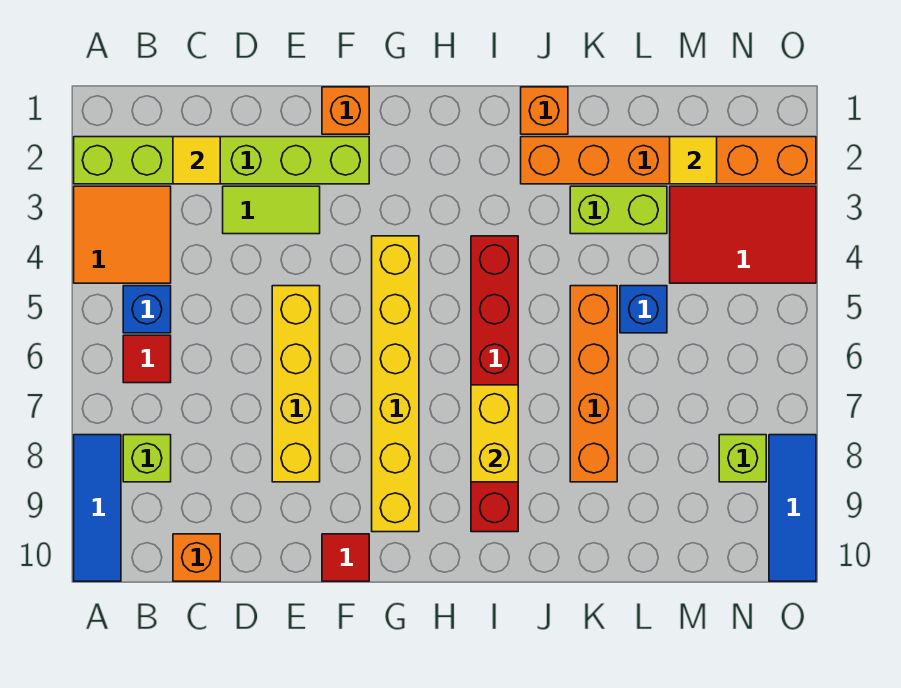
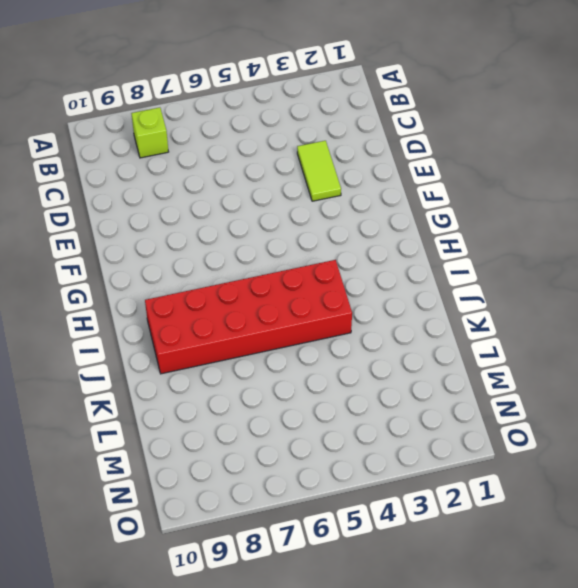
red 2x6 brick [145,260,352,374] -> red 1x6 brick [471,236,518,532]
none -> lime 1x6 brick [74,137,369,184]
none -> orange 2x2 tile [74,186,171,283]
none -> blue 1x3 tile [74,435,121,581]

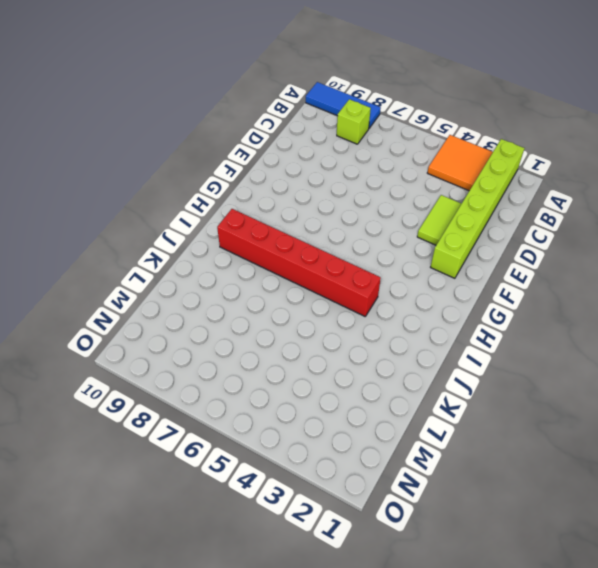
none -> blue 1x1 brick [123,286,171,333]
none -> red 1x1 tile [123,335,171,383]
none -> orange 1x1 brick [173,534,220,581]

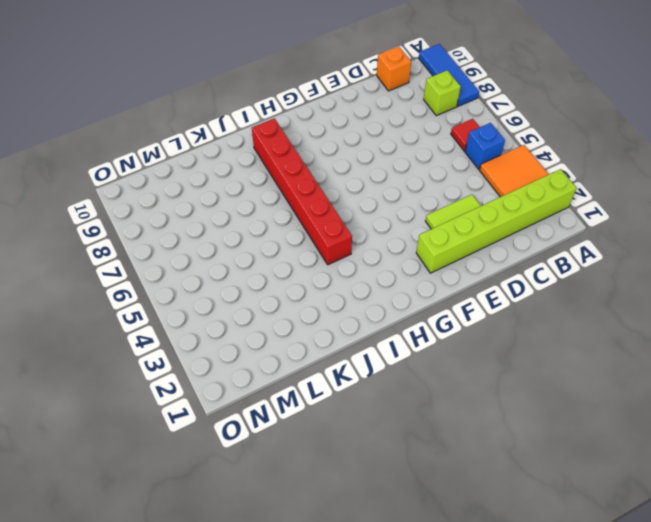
none -> yellow 1x4 brick [272,286,320,482]
none -> orange 1x1 brick [322,87,369,134]
none -> red 1x1 tile [322,534,369,581]

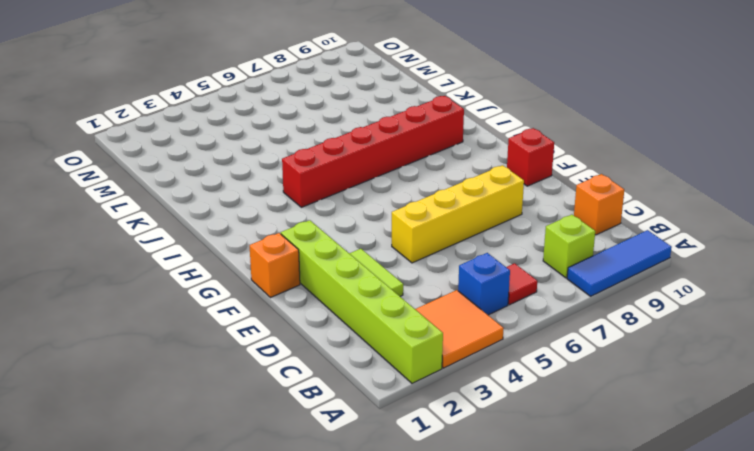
red 1x1 brick [507,128,554,186] -> red 1x1 tile [322,534,369,581]
none -> yellow 1x6 brick [372,236,419,532]
none -> orange 1x1 brick [521,87,568,134]
none -> orange 1x6 brick [521,137,816,184]

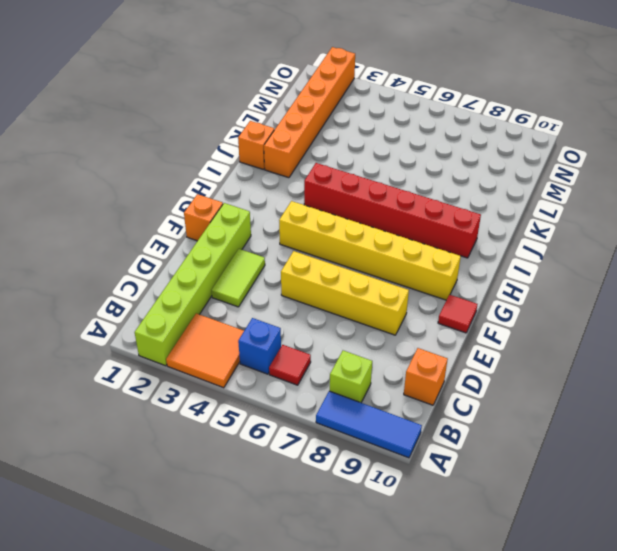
none -> lime 1x2 brick [570,186,667,234]
none -> orange 1x4 brick [570,286,617,482]
none -> blue 1x1 brick [620,286,667,333]

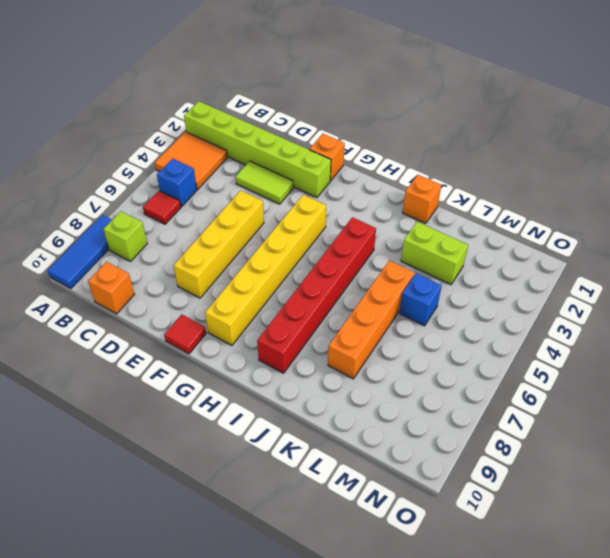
none -> orange 1x6 brick [521,137,816,184]
none -> red 2x3 tile [670,186,816,283]
none -> lime 1x1 brick [719,435,766,482]

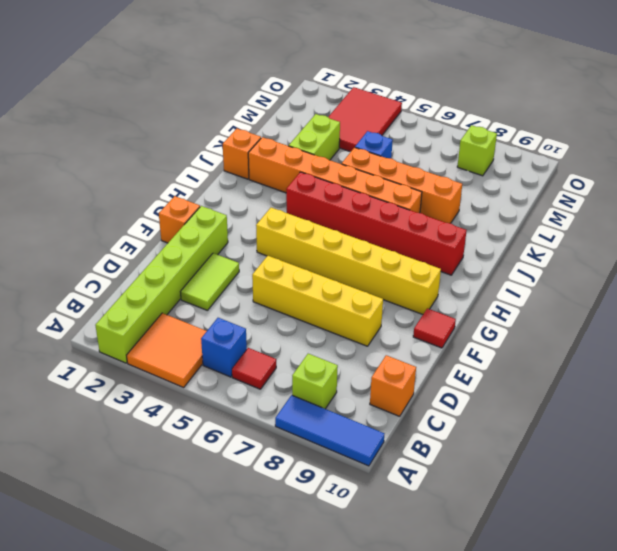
orange 1x6 brick [248,137,422,213] -> orange 1x6 brick turned to [521,137,816,184]
none -> blue 1x3 tile [769,435,816,581]
none -> yellow 1x1 tile [173,137,220,184]
none -> yellow 1x2 brick [471,385,518,482]

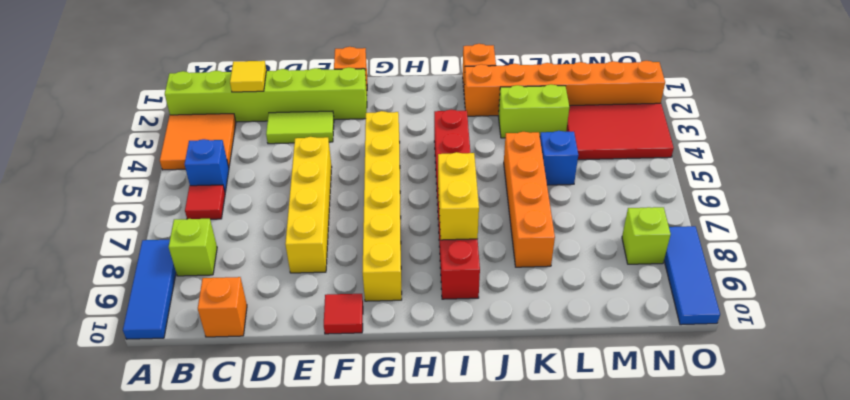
none -> yellow 1x1 tile [670,137,717,184]

